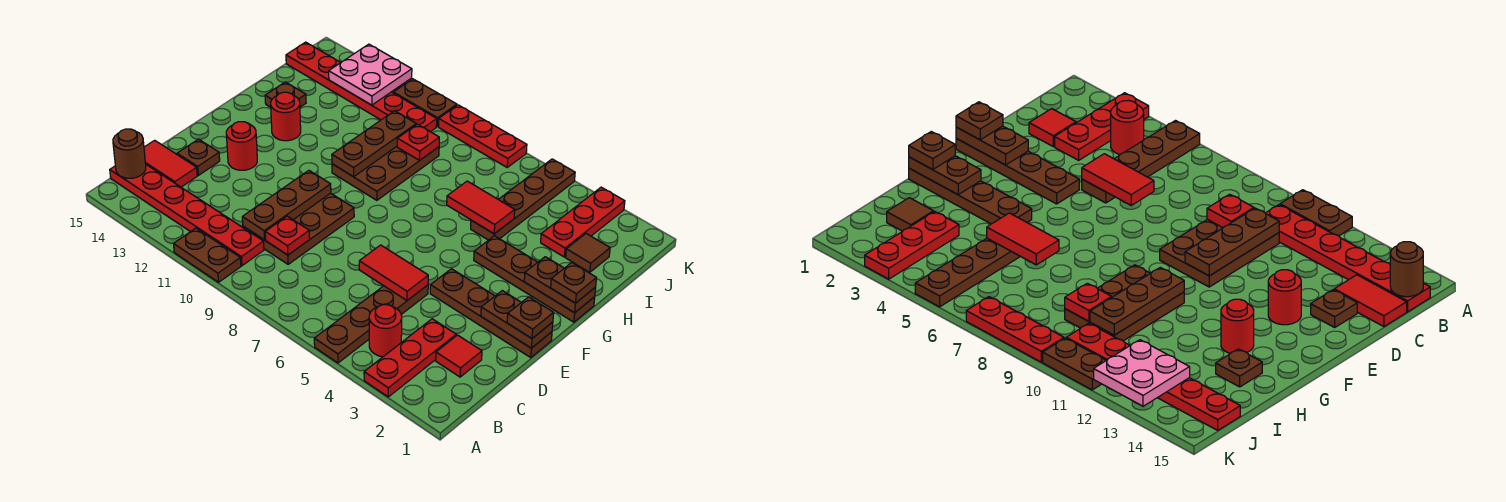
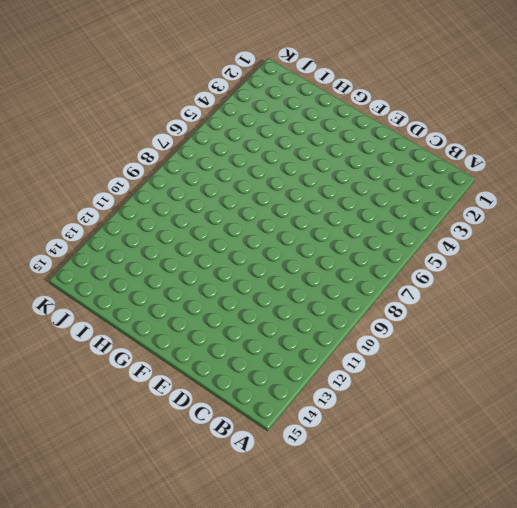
none -> red 1x3 plate [364,319,456,397]
none -> brown 1x4 plate [314,285,428,363]
none -> brown 1x2 plate [174,228,241,282]
none -> red 1x1 round brick [369,305,402,357]

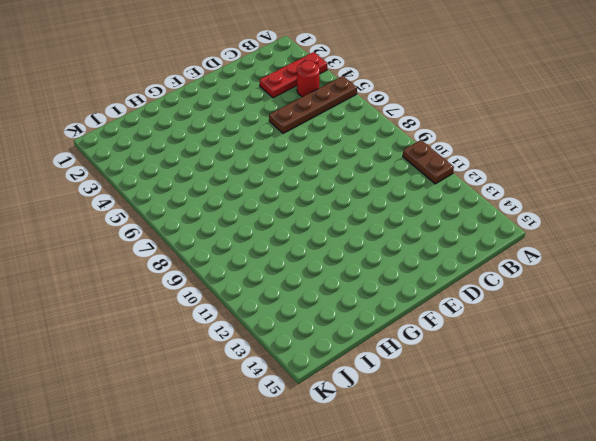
none -> red 1x6 plate [110,165,264,266]
none -> red 1x1 tile [436,335,482,377]
none -> brown 2x3 plate [243,193,354,264]
none -> red 1x2 tile [144,140,197,187]

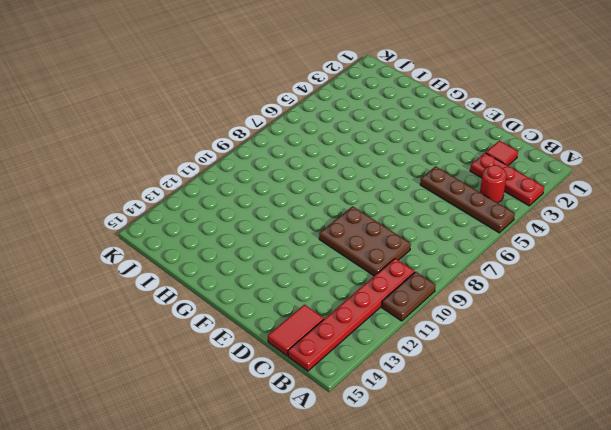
none -> brown 1x1 plate [177,139,220,175]
none -> brown 1x4 plate [430,269,552,357]
none -> red 1x1 round brick [226,122,257,170]
none -> brown 1x4 plate [474,236,595,322]

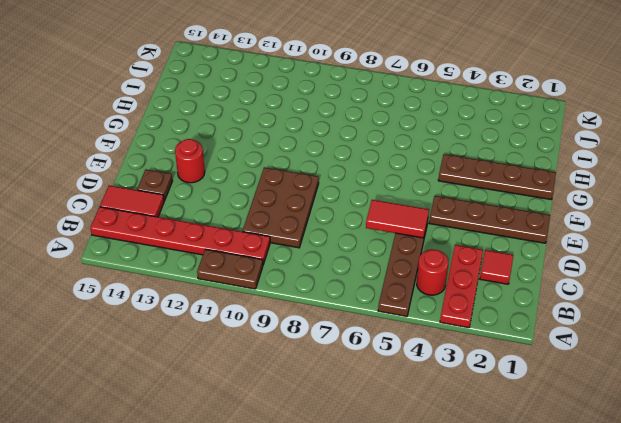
none -> brown 2x3 plate [332,147,439,200]
none -> red 1x1 round brick [271,92,301,141]
none -> brown 1x4 plate [471,159,575,240]
none -> brown 1x1 plate [265,82,306,107]

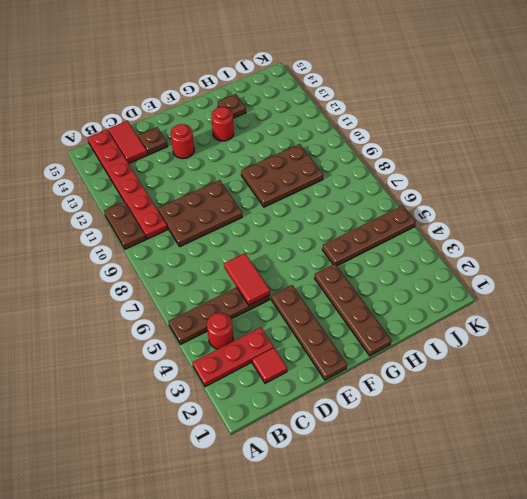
none -> brown 1x1 tile [566,234,610,272]
none -> red 1x3 plate [541,187,625,257]
none -> red 1x6 plate [286,42,437,132]
none -> red 1x3 plate [439,105,527,167]

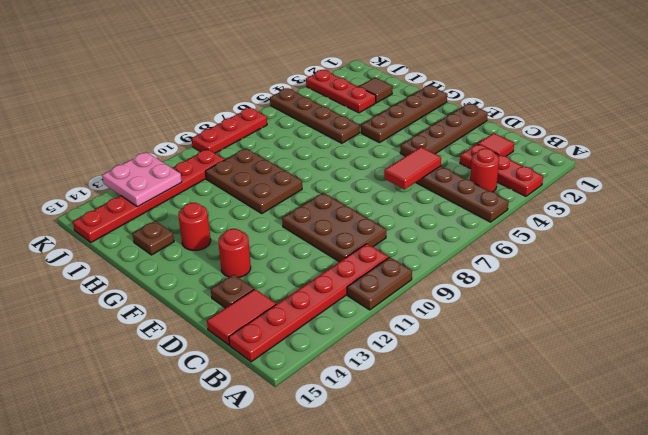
none -> brown 1x2 plate [394,79,457,127]
none -> brown 1x1 round brick [113,129,146,178]
none -> red 1x1 plate [265,216,310,255]
none -> brown 1x3 plate [242,170,331,240]

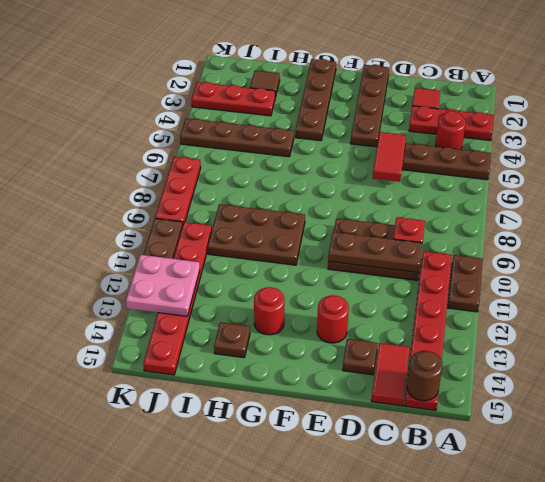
none -> brown 1x2 plate [481,291,553,348]
none -> brown 1x2 plate [524,257,596,313]
none -> brown 1x3 plate [332,111,416,177]
none -> red 1x2 tile [447,181,515,234]

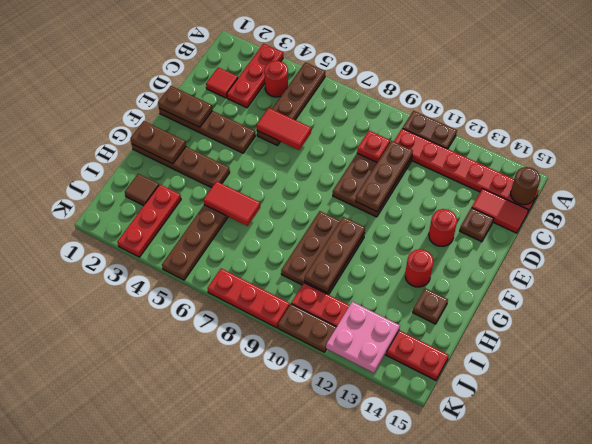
none -> red 1x1 plate [397,124,439,161]
none -> brown 1x1 plate [507,297,554,338]
none -> brown 1x1 plate [551,263,596,303]

